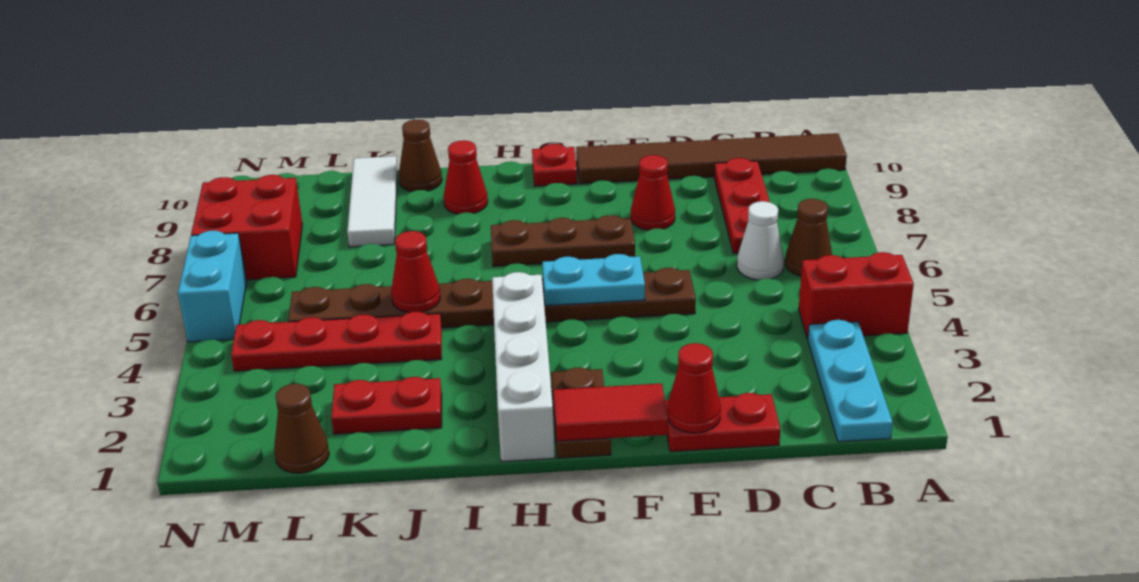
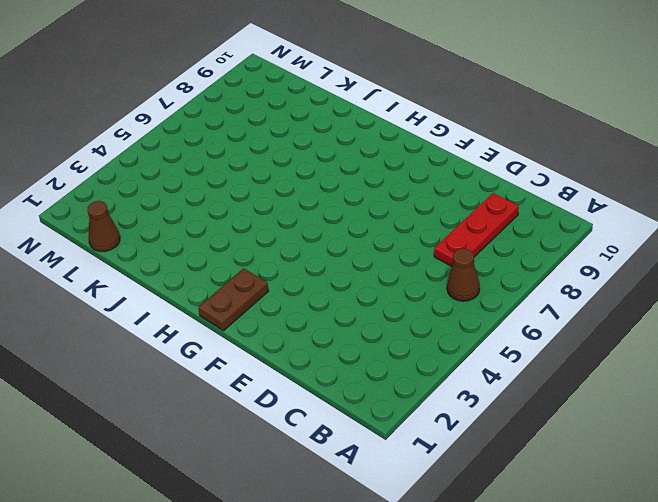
none -> red 1x2 brick [799,252,914,339]
none -> brown 1x6 tile [576,133,847,184]
none -> cyan 1x3 plate [808,320,893,442]

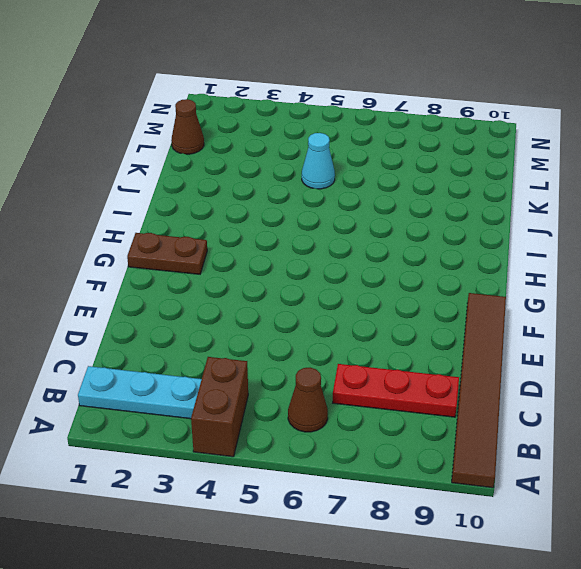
brown 1x2 brick [191,357,248,457] -> red 1x2 brick [799,252,914,339]
cyan 1x1 cone [302,133,335,189] -> brown 1x8 plate [288,268,696,328]
none -> white 1x1 cone [737,201,784,280]
none -> red 1x2 plate [665,393,780,452]
none -> red 1x1 cone [631,155,675,230]

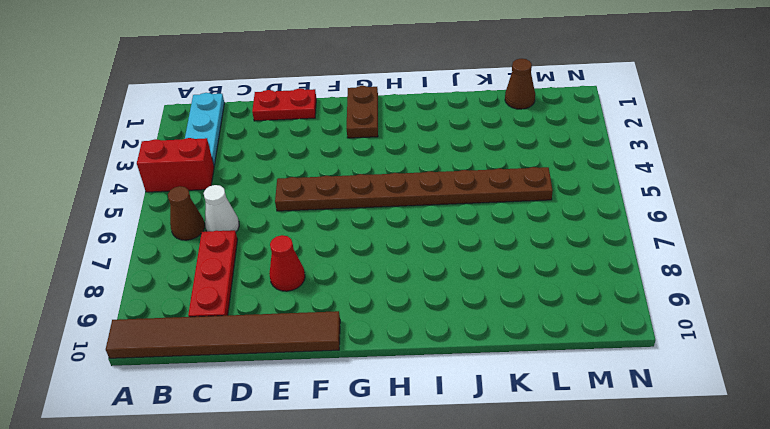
none -> brown 1x3 plate [491,215,635,266]
none -> red 1x1 plate [532,144,577,186]
none -> white 1x4 brick [492,272,555,462]

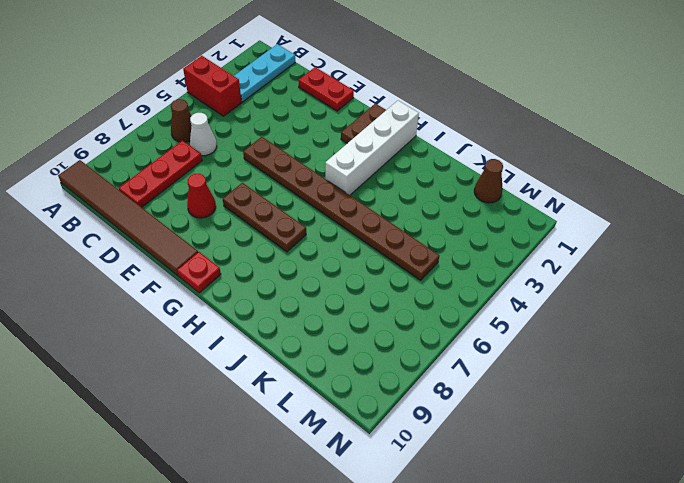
none -> red 1x1 cone [444,140,488,214]
none -> red 1x2 plate [331,377,442,434]
none -> red 1x4 plate [231,312,442,371]

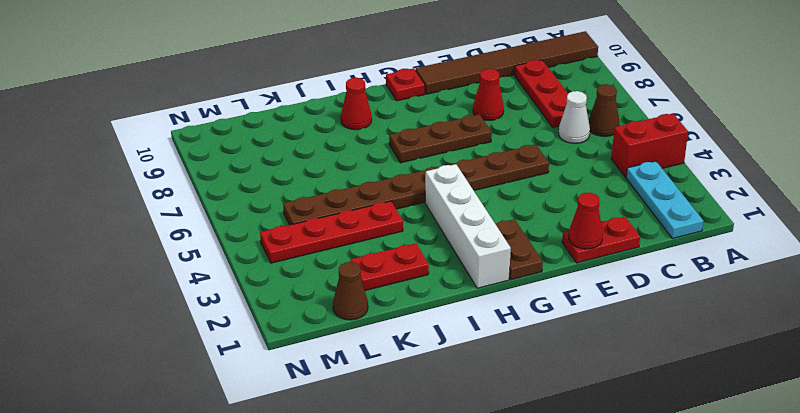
none -> brown 1x1 cone [399,120,442,192]
none -> white 1x3 tile [347,156,398,247]
none -> red 2x2 brick [191,175,302,280]

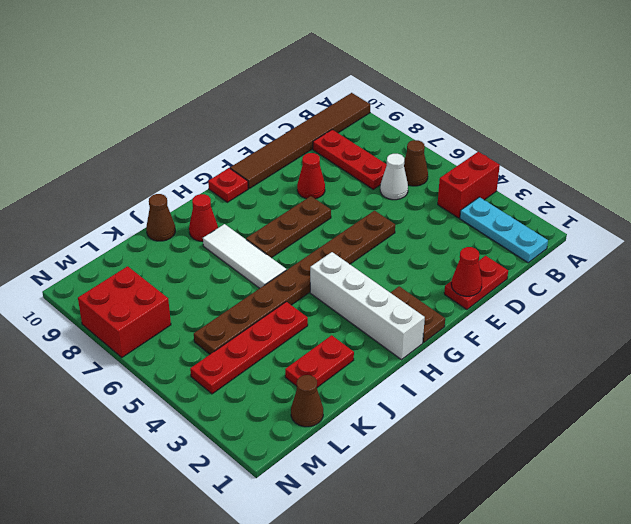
white 1x3 tile [203,224,286,288] -> white 1x3 tile moved to [347,156,398,247]
none -> cyan 1x2 brick [178,230,247,342]
none -> red 1x2 tile [553,383,668,441]
none -> cyan 1x2 plate [542,254,645,306]

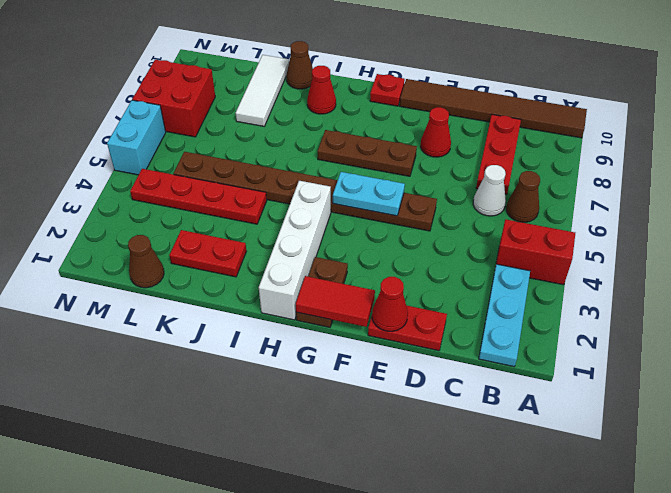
none -> red 1x1 cone [391,231,440,313]

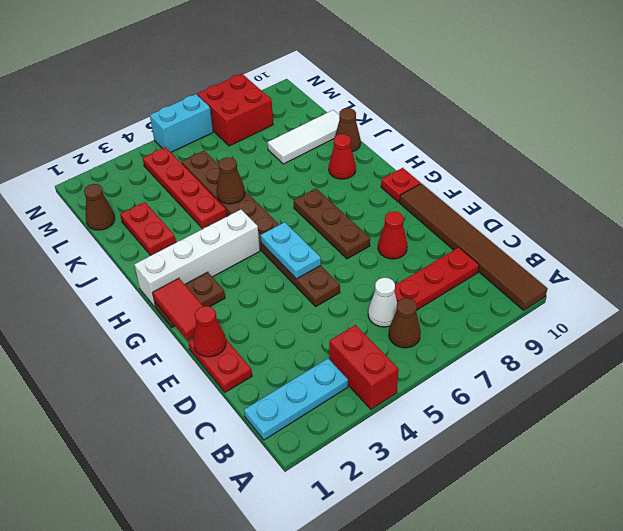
brown 1x1 cone [217,157,245,204] -> red 1x1 cone [391,231,440,313]

